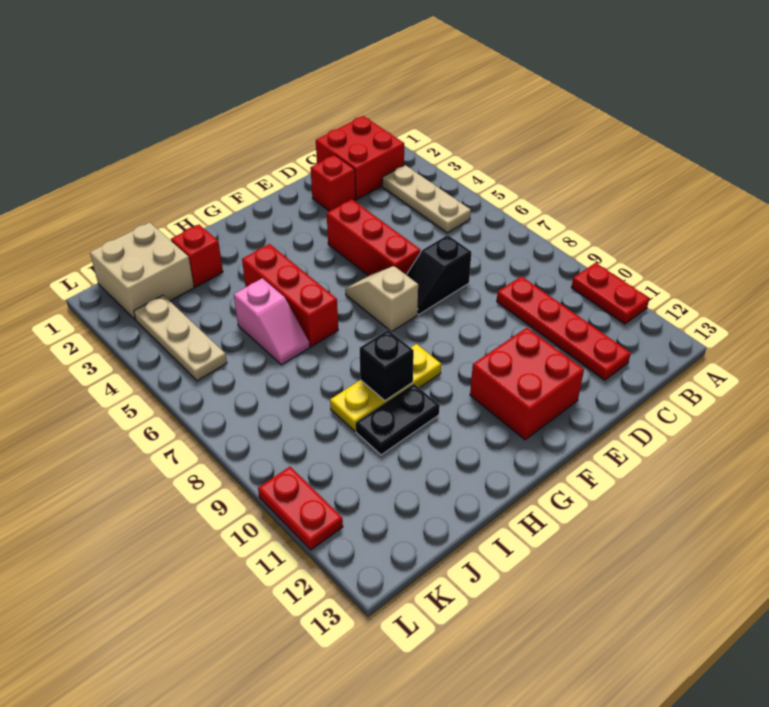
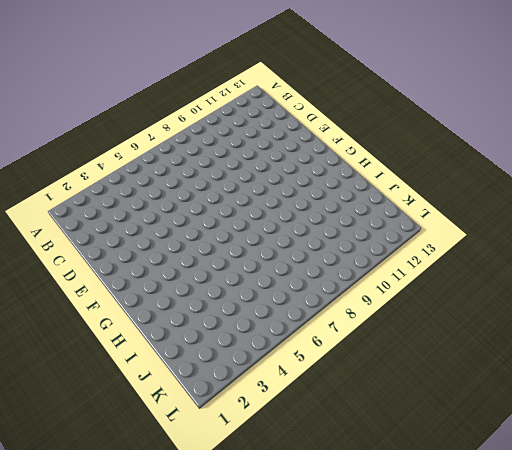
none -> red 1x2 plate [571,263,649,324]
none -> red 2x2 brick [316,116,404,199]
none -> tan 1x3 plate [382,165,471,233]

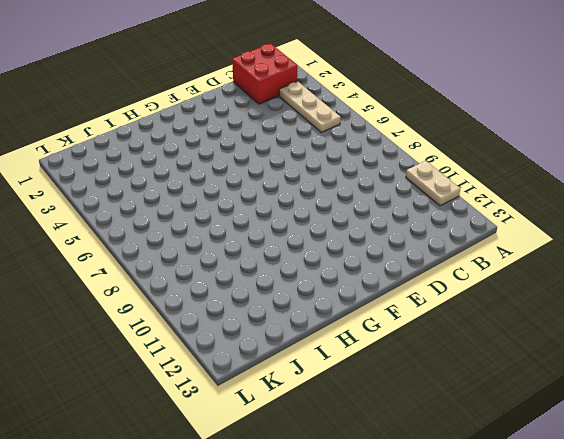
tan 1x2 plate [406,161,460,206] -> red 1x2 plate [571,263,649,324]
none -> red 1x4 plate [497,276,631,380]
none -> red 1x1 brick [311,155,356,211]
none -> black 1x2 slope [407,235,472,315]

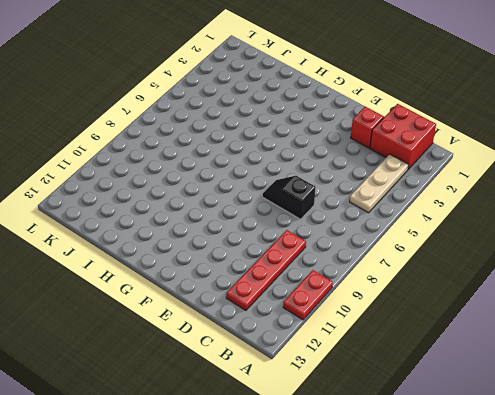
none -> red 1x3 brick [327,199,420,275]
none -> red 2x2 brick [470,328,584,440]
none -> tan 1x2 slope [345,266,418,332]

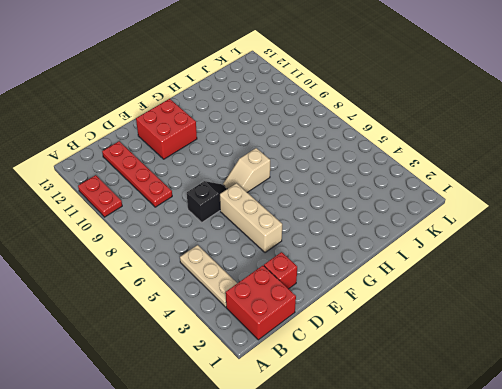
tan 1x3 brick [220,183,282,253] -> red 1x3 brick [327,199,420,275]
tan 1x2 slope [223,148,270,192] -> tan 1x2 slope turned to [345,266,418,332]
none -> yellow 1x3 plate [330,344,441,431]
none -> red 1x3 brick [242,244,338,347]
none -> black 1x2 plate [356,384,440,455]

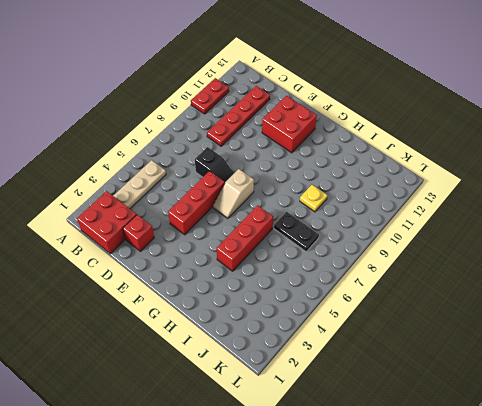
black 1x2 plate [274,212,319,252] -> black 1x2 plate moved to [356,384,440,455]
yellow 1x1 plate [300,185,327,212] -> yellow 1x3 plate [330,344,441,431]
none -> red 1x1 brick [171,225,223,287]
none -> pink 1x2 slope [234,278,310,365]
none -> tan 2x2 brick [90,222,194,320]

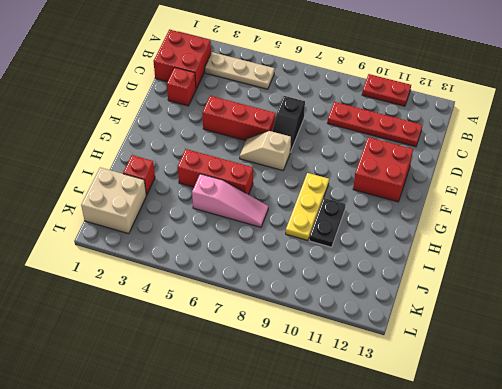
pink 1x3 slope [192,174,268,227] -> pink 1x2 slope [234,278,310,365]
none -> tan 1x3 plate [134,295,227,381]
none -> red 1x2 plate [258,467,343,550]
none -> black 1x1 brick [360,330,414,401]

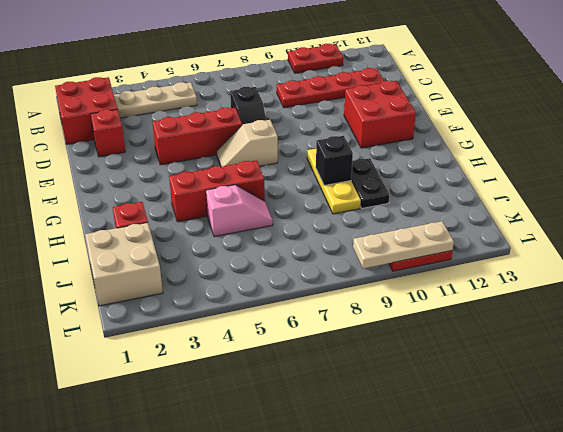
tan 1x3 plate [353,221,454,268] -> tan 1x3 plate moved to [134,295,227,381]

